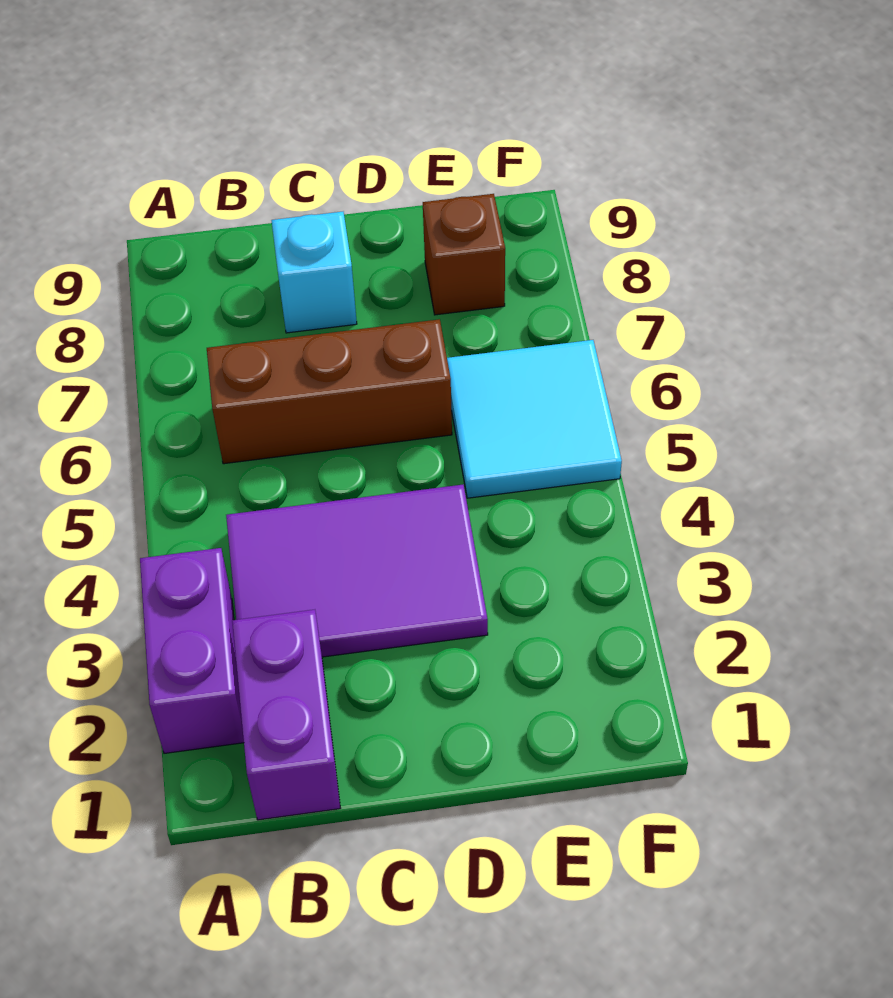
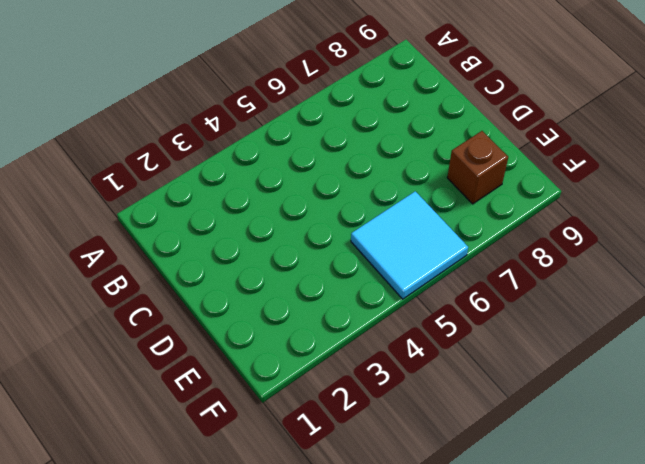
none -> purple 1x2 brick [140,548,244,753]
none -> purple 1x2 brick [232,610,340,820]

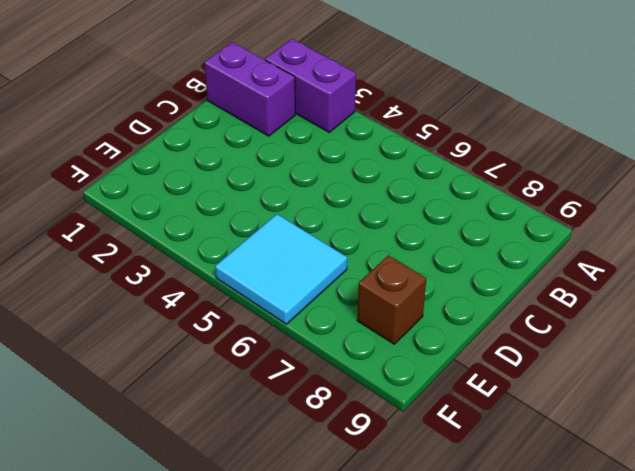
none -> purple 2x3 tile [226,485,488,657]
none -> brown 1x3 brick [207,319,452,464]

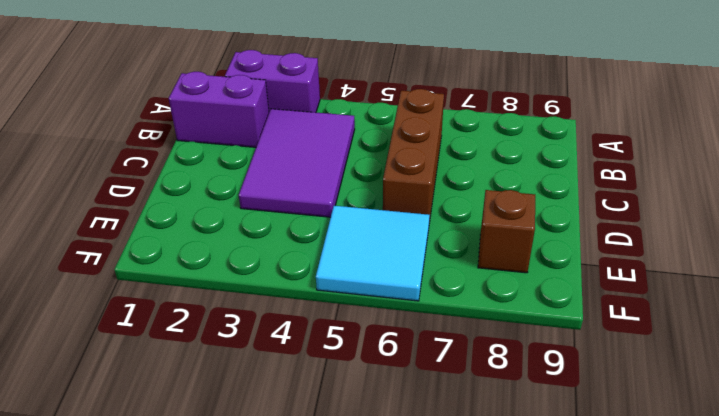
none -> cyan 1x1 brick [271,212,357,333]

